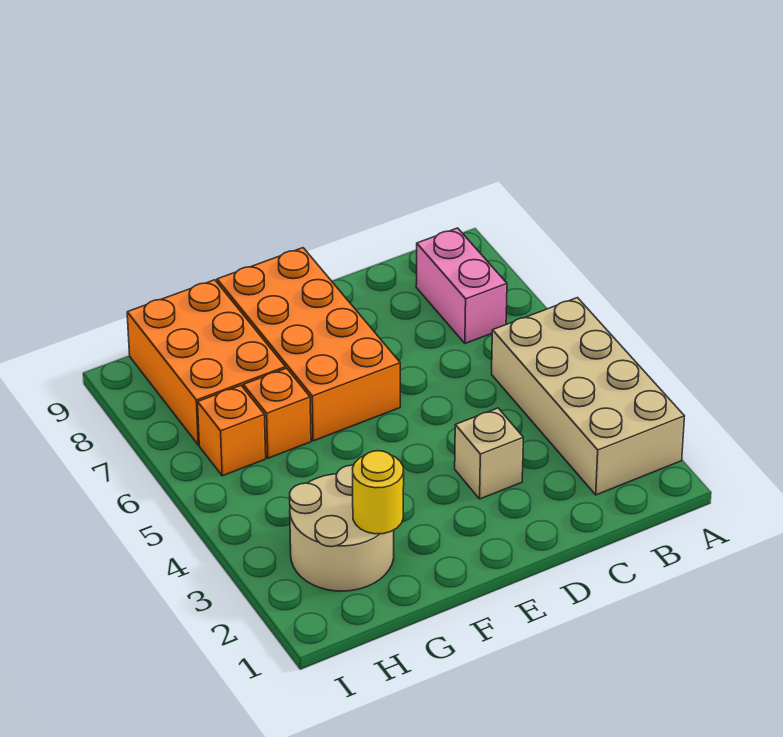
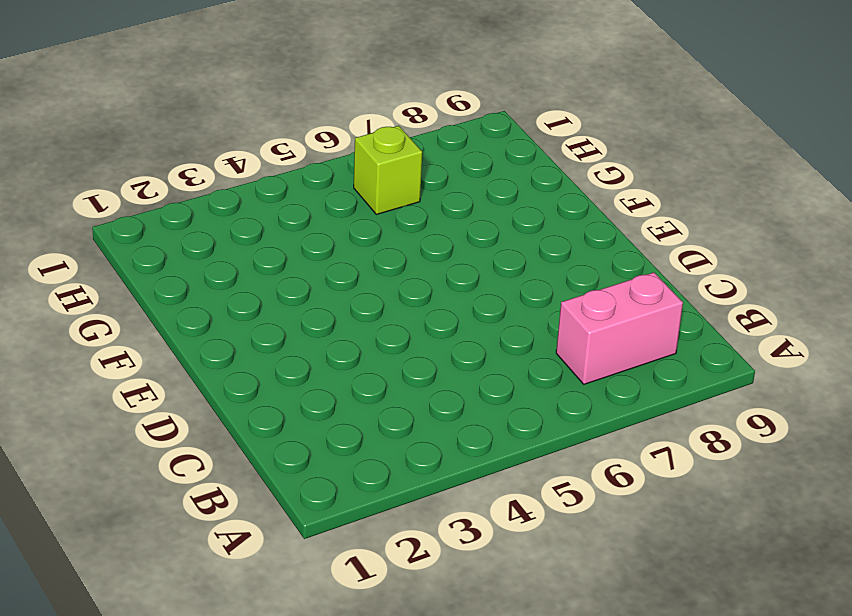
lime 1x1 brick [354,126,422,214] -> orange 1x1 brick [198,385,266,476]
none -> tan 2x4 brick [492,298,684,495]
none -> tan 1x1 brick [455,408,523,499]

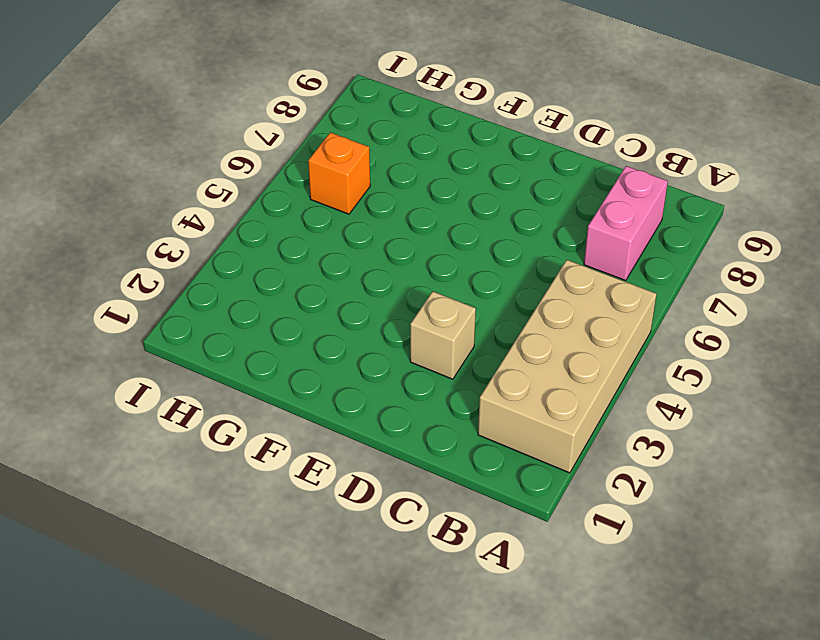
none -> orange 2x4 brick [217,248,400,441]
none -> tan 2x2 round brick [290,465,394,591]

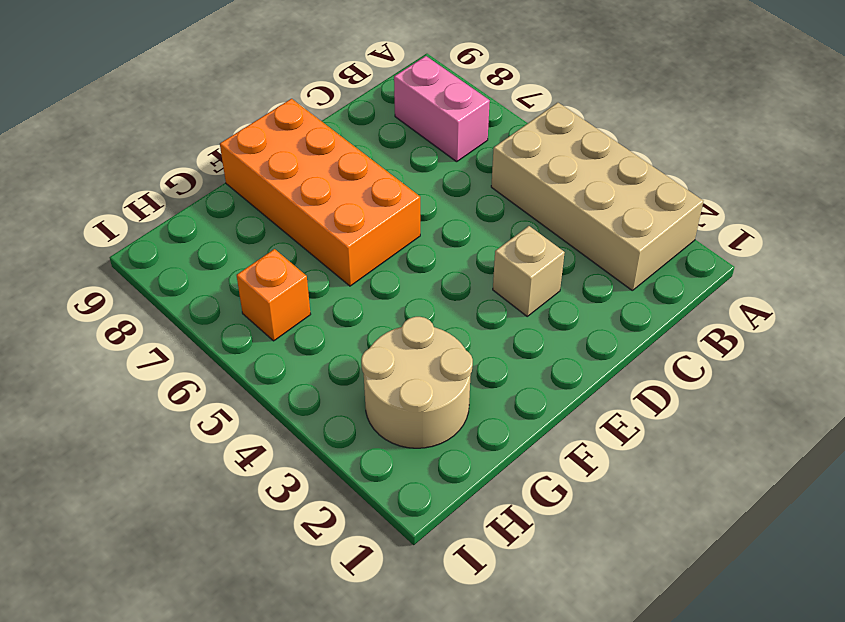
none -> orange 1x1 brick [243,368,311,458]
none -> orange 2x3 brick [127,280,286,445]

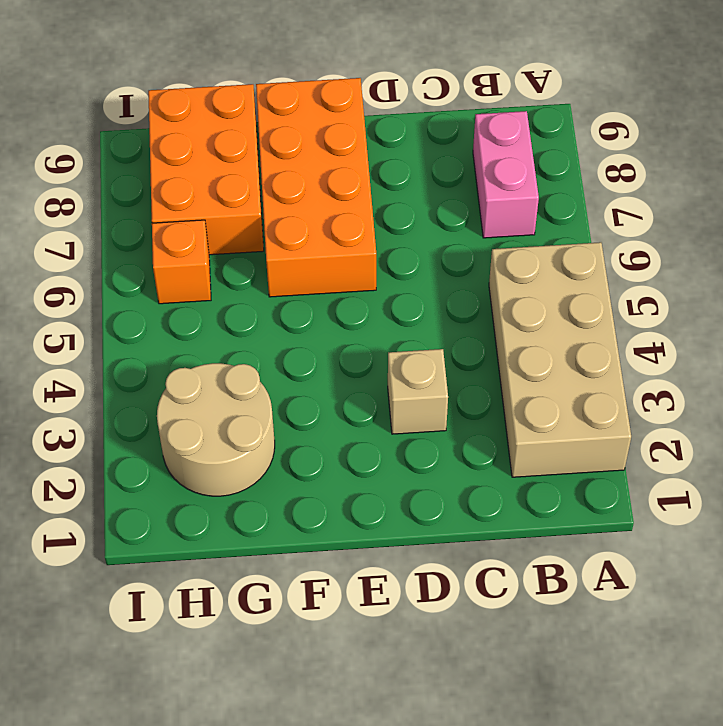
none -> orange 1x1 brick [243,368,311,458]
none -> yellow 1x1 round brick [352,451,404,534]

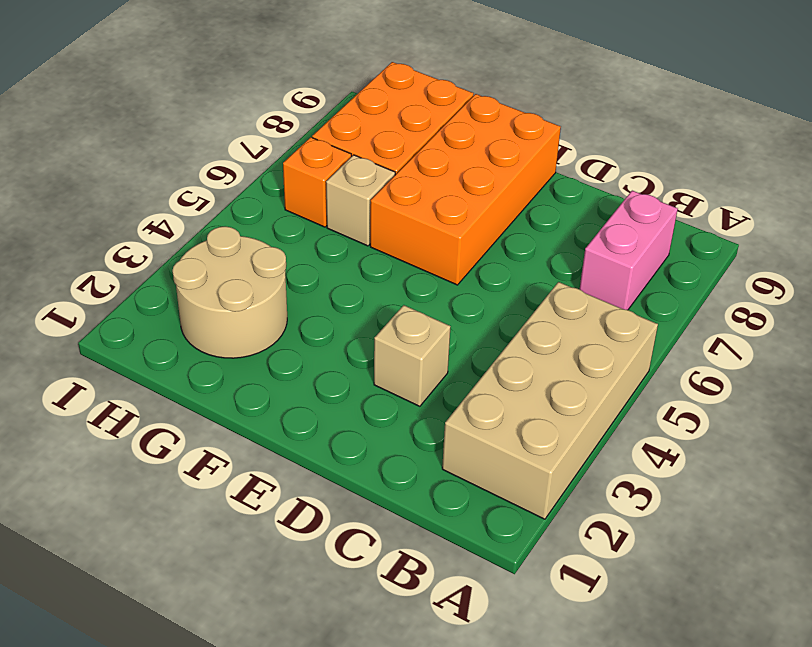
tan 1x1 brick [326,155,395,246] -> orange 1x1 brick [243,368,311,458]
none -> yellow 1x1 round brick [352,451,404,534]

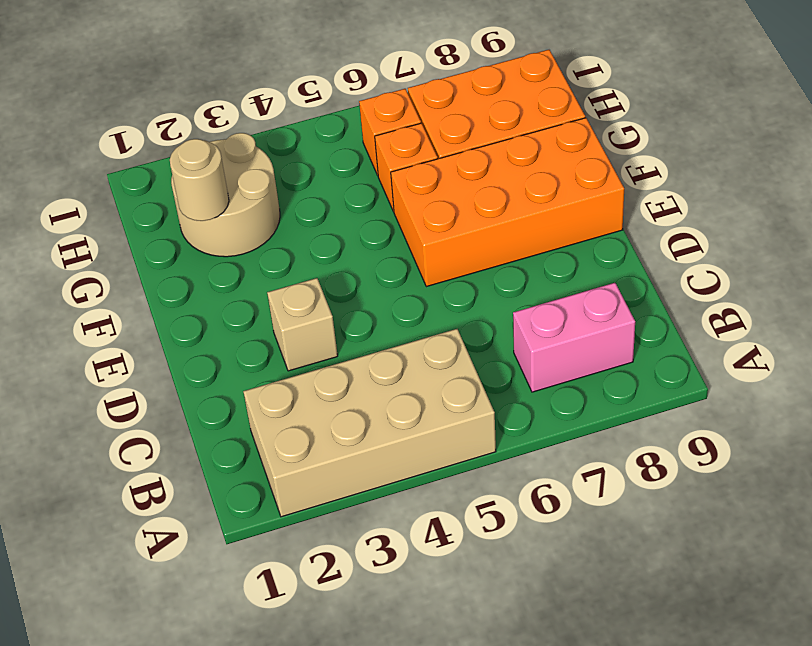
tan 1x1 round brick [170,139,229,221] -> yellow 1x1 round brick [352,451,404,534]

